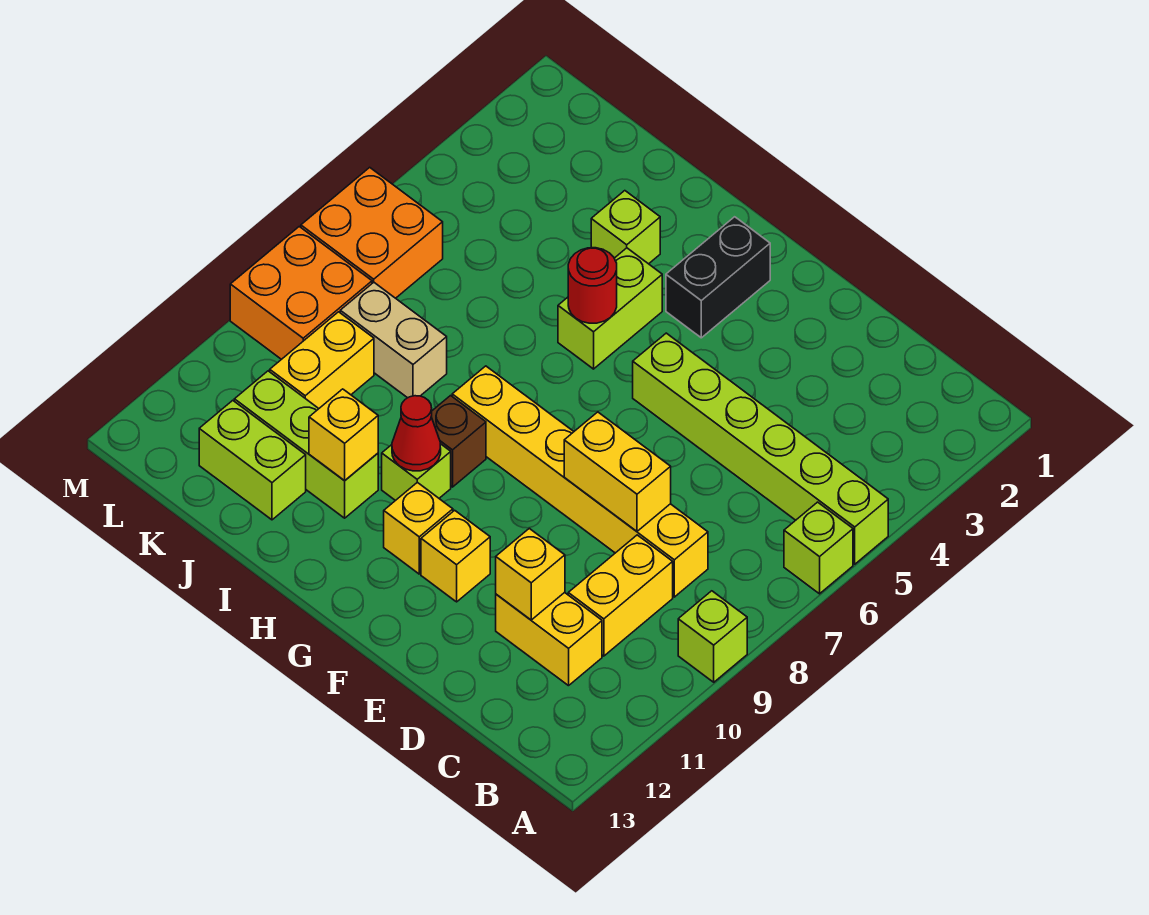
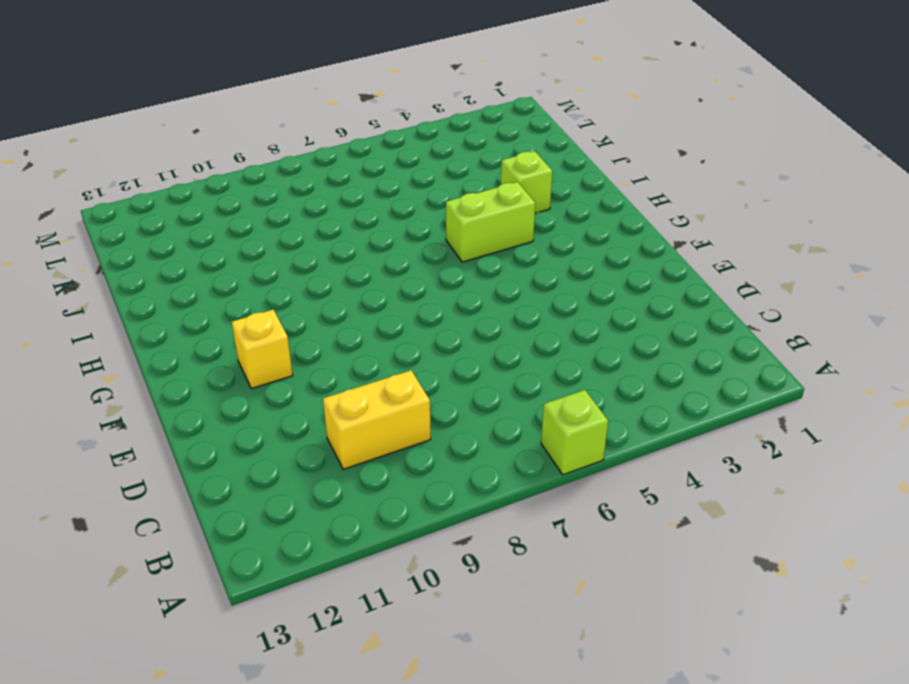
none -> lime 1x6 brick [633,333,888,564]
none -> lime 1x1 brick [678,591,747,682]
none -> yellow 1x6 brick [452,366,708,597]

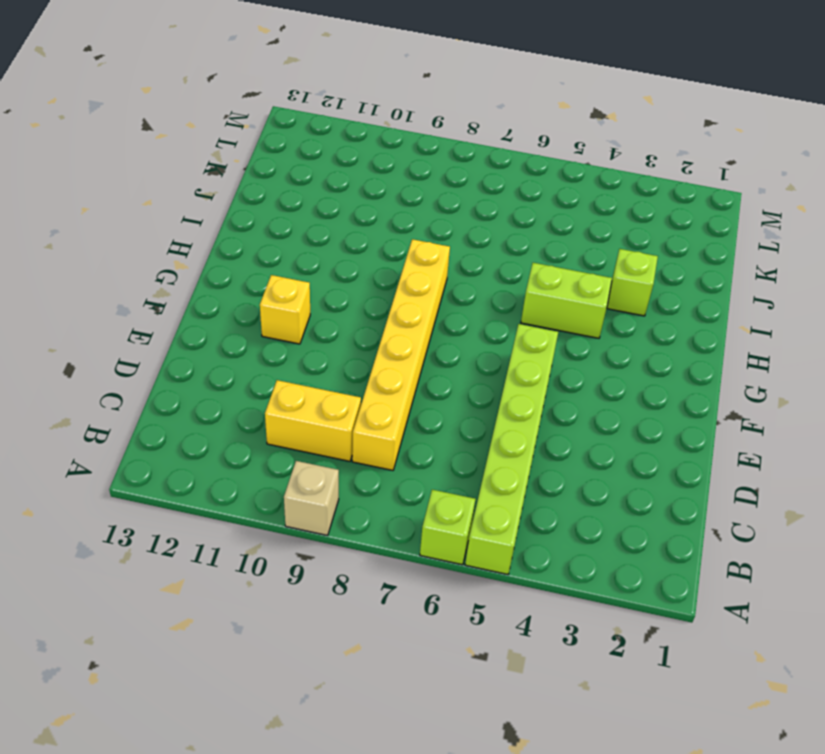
tan 1x1 brick [284,461,339,535] -> lime 1x1 brick [678,591,747,682]
none -> yellow 1x2 brick [496,592,602,686]
none -> black 1x2 brick [666,217,770,338]
none -> yellow 1x1 brick [384,482,453,574]

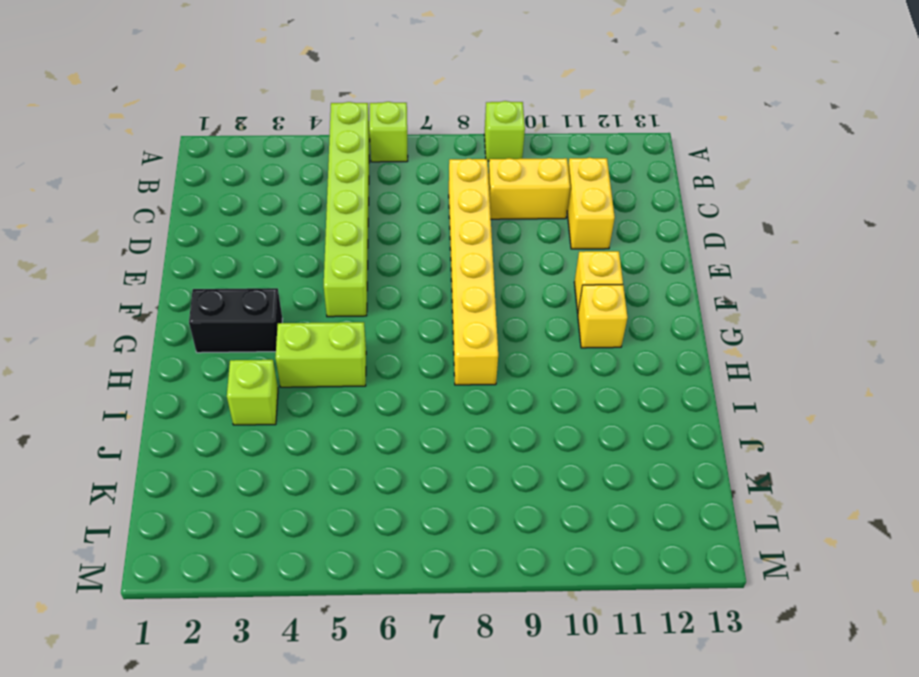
none -> brown 1x1 brick [431,396,486,487]
none -> lime 1x1 brick [382,444,451,501]
none -> lime 1x3 brick [234,371,378,518]

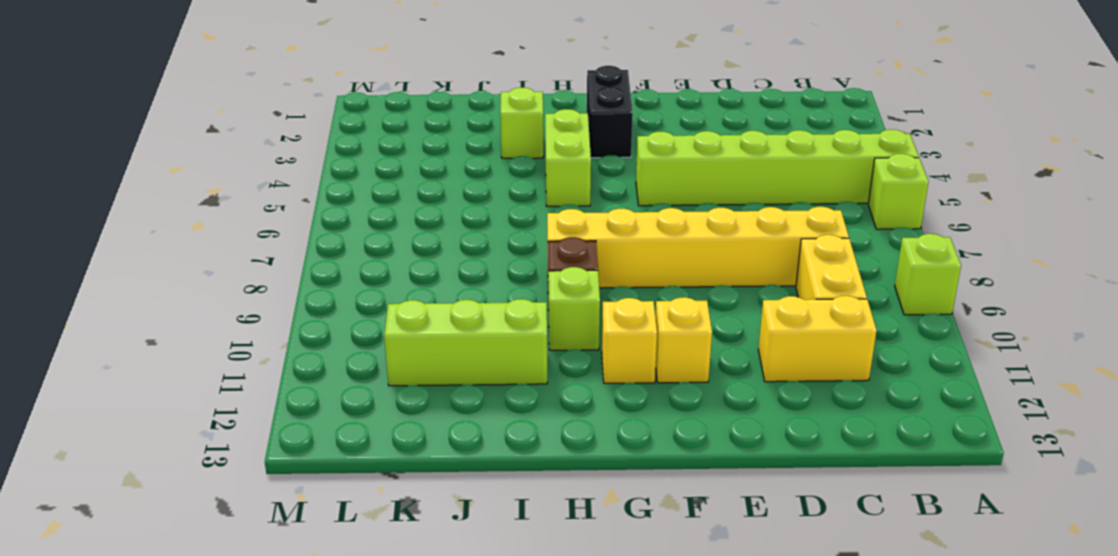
none -> tan 1x2 brick [340,282,447,398]
none -> lime 1x2 brick [199,400,306,520]
none -> yellow 1x2 brick [270,312,374,408]

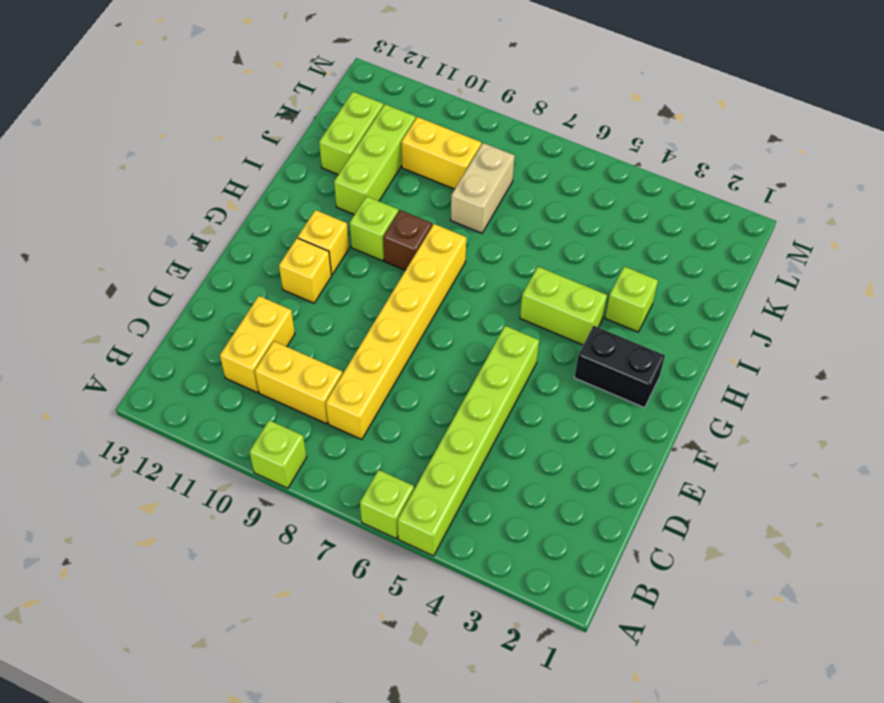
none -> orange 2x2 brick [301,167,443,298]
none -> orange 2x2 brick [230,227,372,359]
none -> yellow 1x2 brick [564,412,671,531]

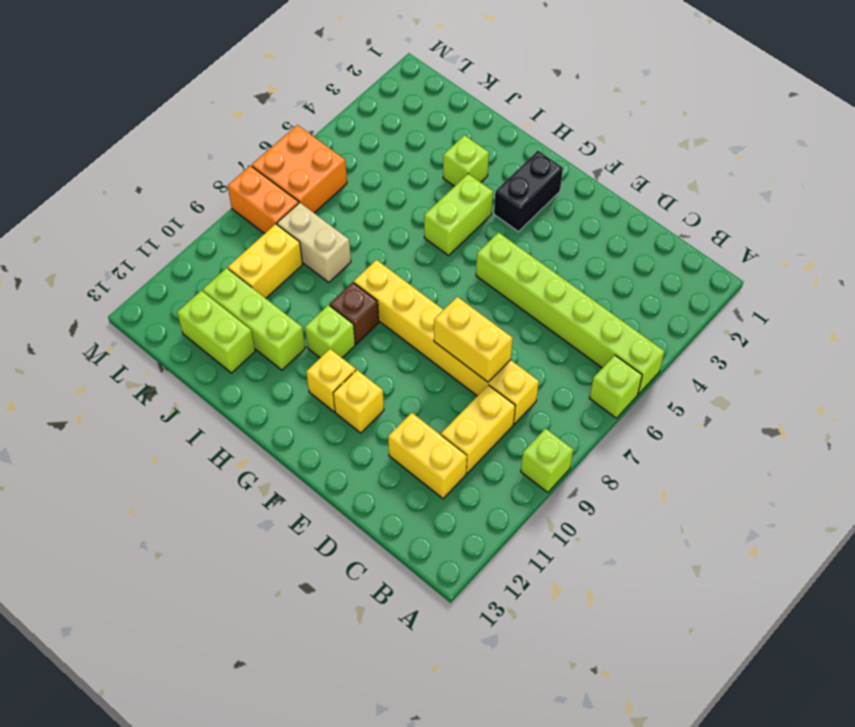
orange 1x2 brick [228,166,299,234] -> orange 2x2 brick [230,227,372,359]
none -> yellow 1x1 brick [496,528,565,620]
none -> red 1x1 round brick [568,248,617,323]
none -> red 1x1 cone [392,396,441,471]

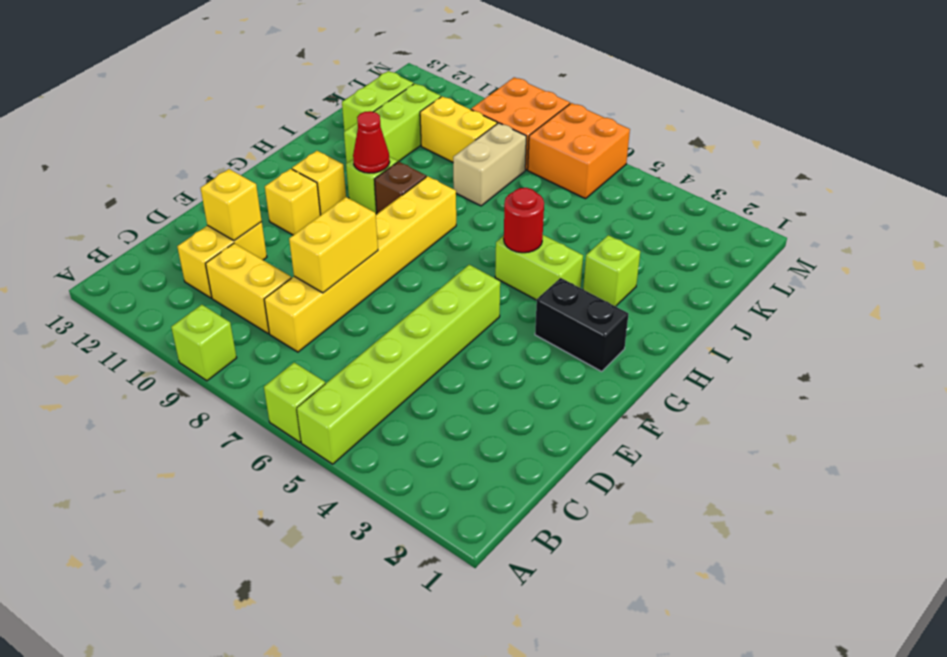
none -> yellow 1x1 brick [309,389,378,481]

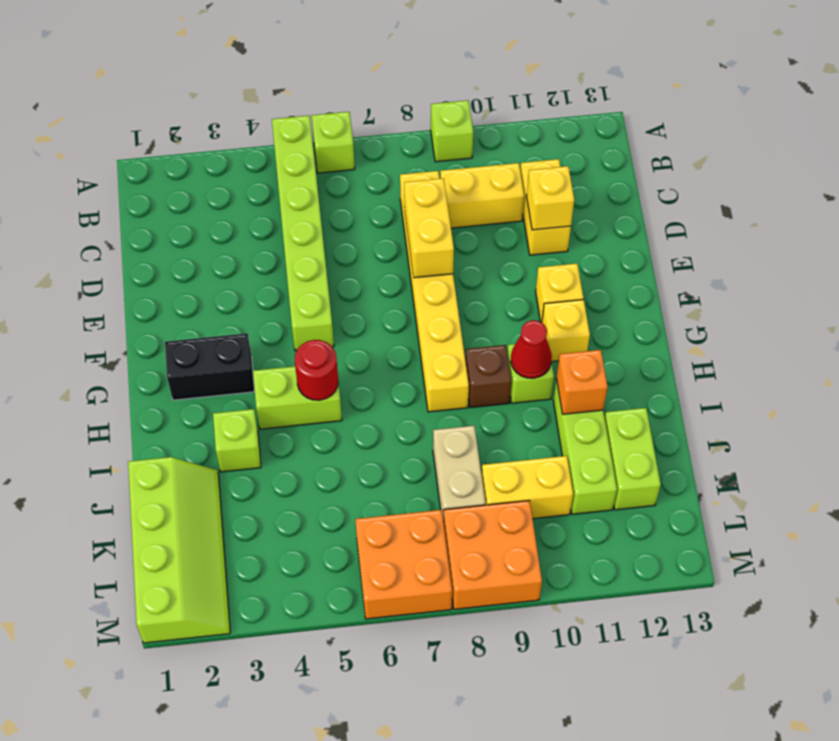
orange 1x1 brick [556,350,608,414] -> yellow 1x1 brick [309,389,378,481]
lime 2x4 slope [128,457,230,643] -> none

